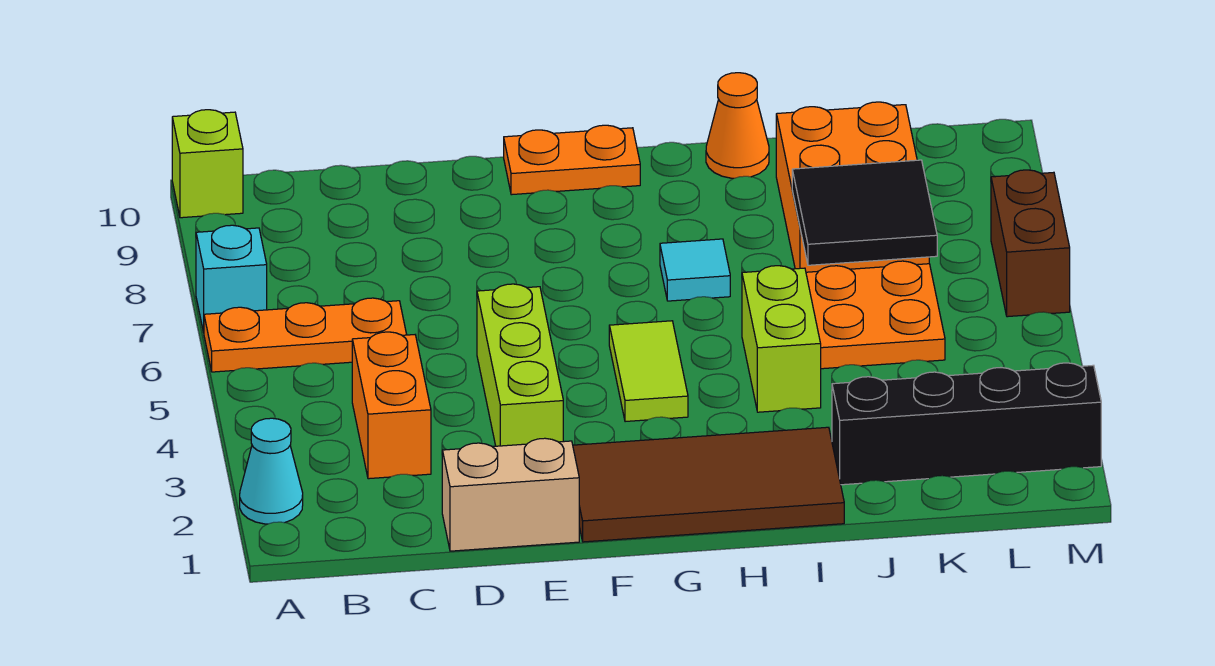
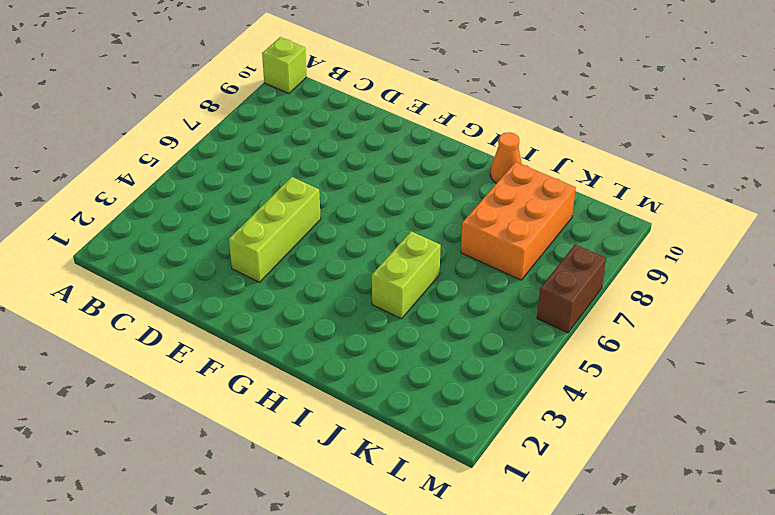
none -> cyan 1x1 cone [240,418,303,524]
none -> orange 1x3 plate [204,298,407,372]
none -> cyan 1x1 brick [196,225,267,332]

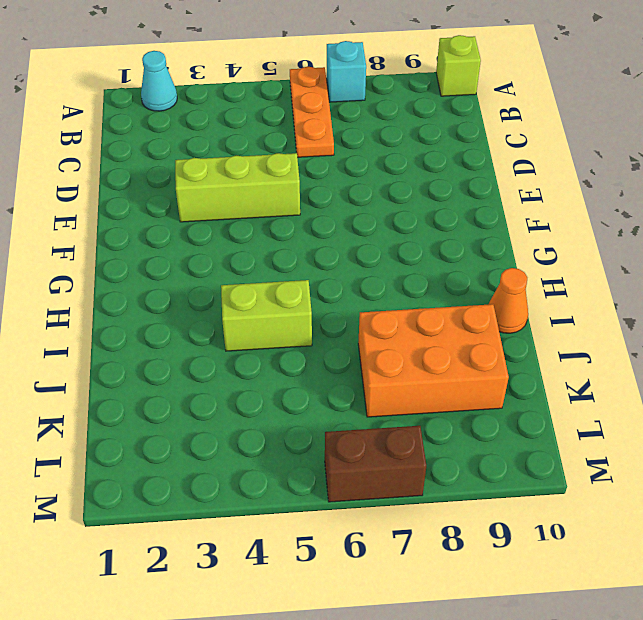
none -> orange 1x2 brick [352,332,431,479]
none -> tan 1x2 brick [442,438,579,551]
none -> brown 2x4 tile [573,427,844,542]

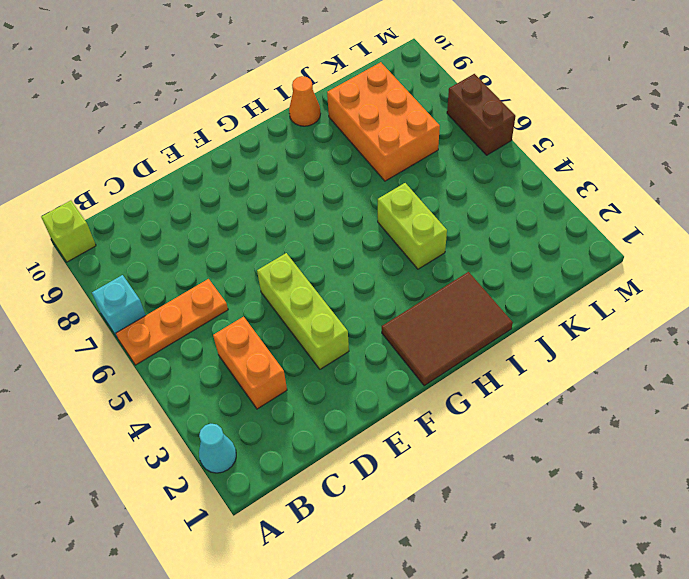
brown 2x3 tile [382,272,513,386] -> brown 2x4 tile [573,427,844,542]
none -> tan 1x2 brick [442,438,579,551]
none -> orange 1x2 plate [504,125,640,195]
none -> lime 1x2 tile [609,321,688,422]

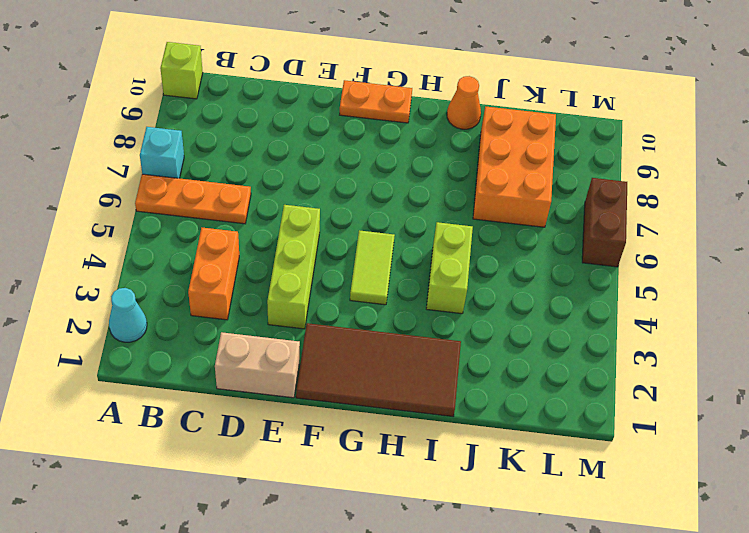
none -> cyan 1x1 tile [660,239,730,301]
none -> black 1x4 brick [832,363,1101,485]
none -> orange 2x2 plate [806,261,945,369]

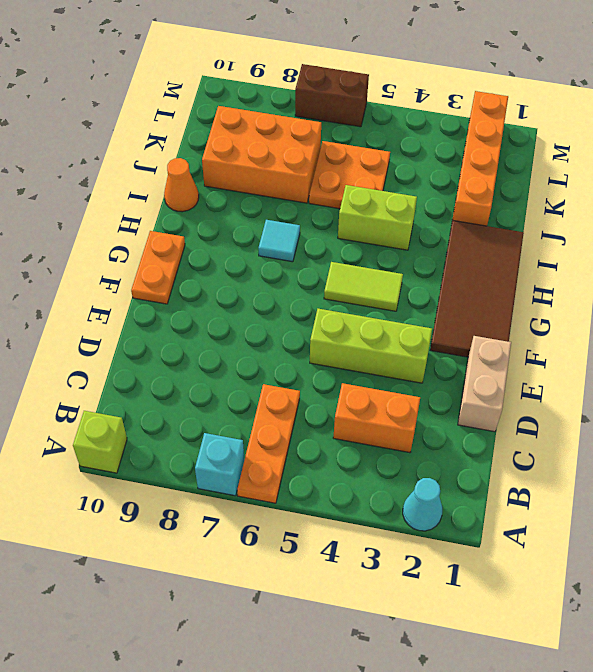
orange 1x4 brick [453,91,508,226] -> black 1x4 brick [832,363,1101,485]
none -> black 2x2 tile [792,160,937,265]

